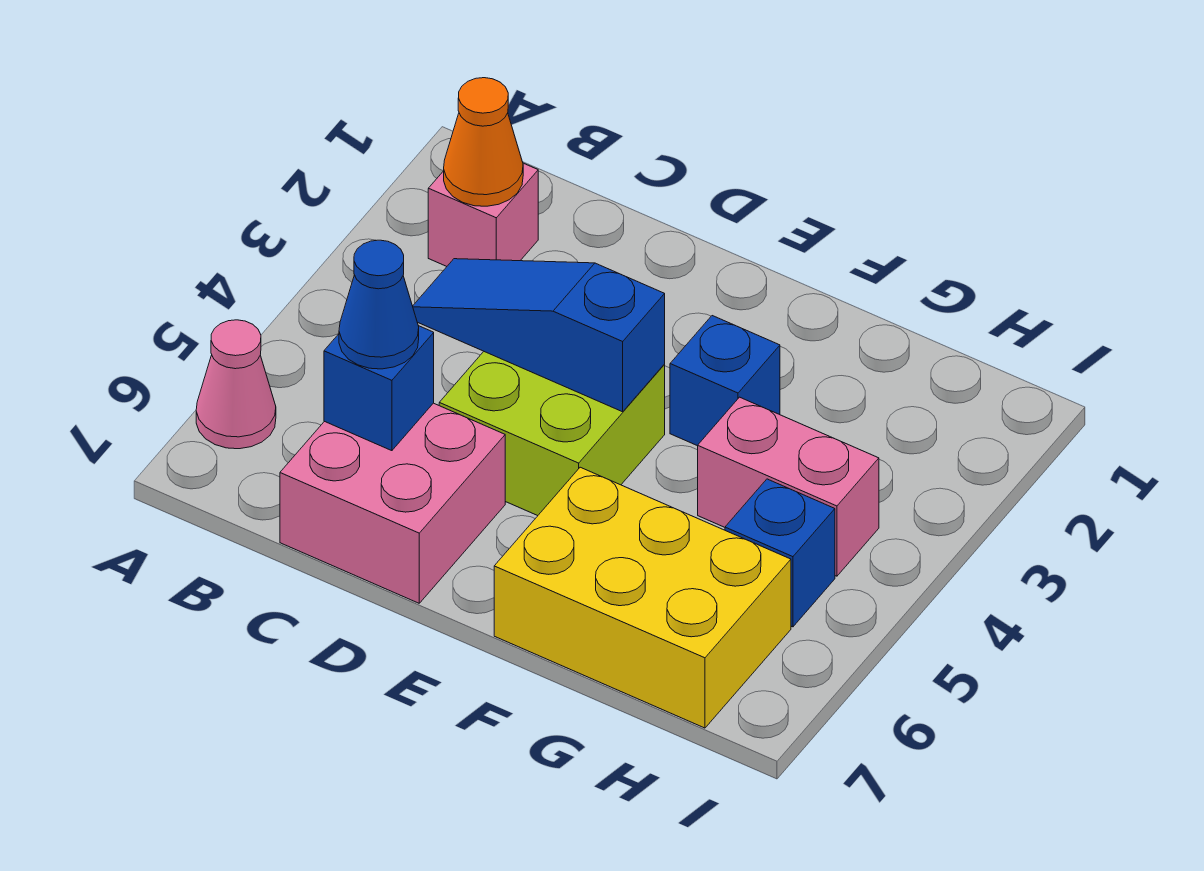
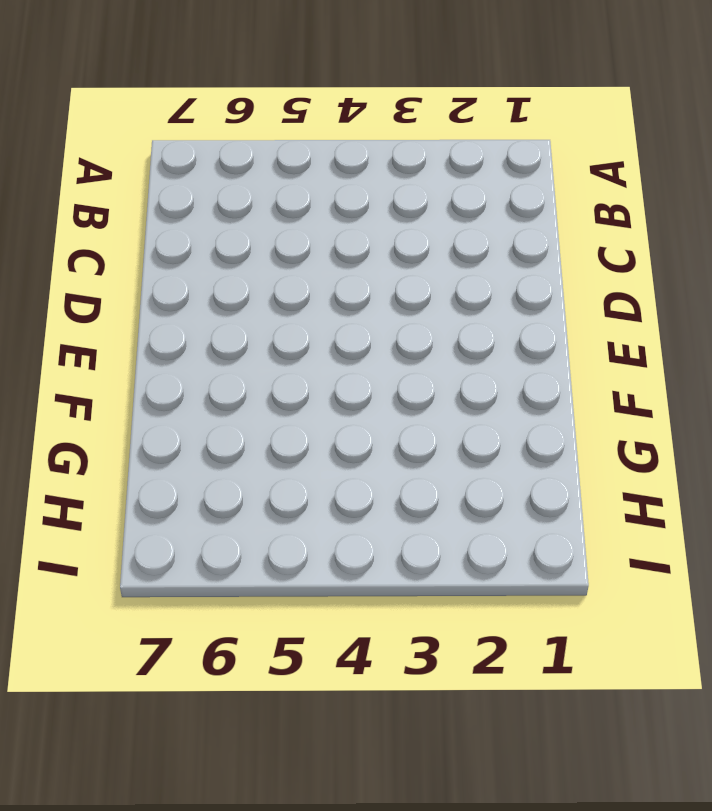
none -> pink 1x1 cone [196,320,276,449]
none -> pink 1x1 brick [428,163,538,266]
none -> pink 2x2 brick [280,403,505,603]

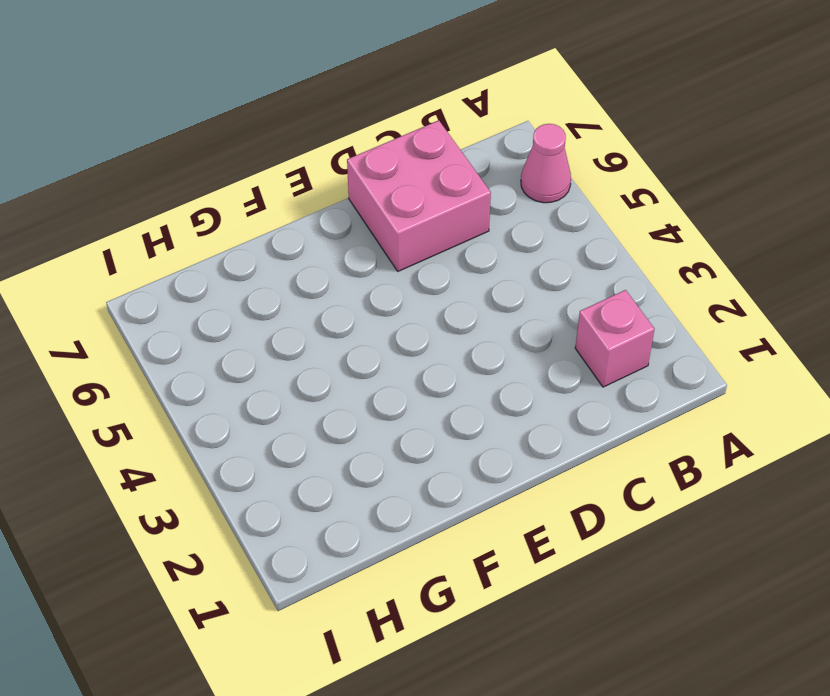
none -> lime 2x2 brick [439,352,665,516]
none -> blue 1x1 brick [670,316,780,446]
none -> yellow 2x3 brick [494,467,791,728]

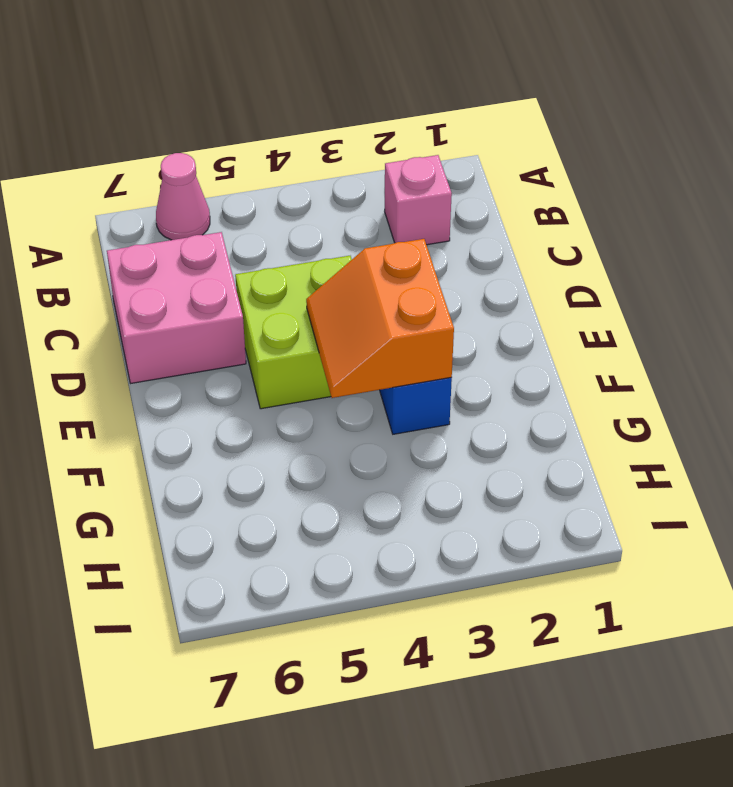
orange 2x2 slope [306,239,454,398] -> blue 1x3 slope [413,259,665,412]
none -> yellow 2x3 brick [494,467,791,728]
none -> pink 1x2 brick [698,397,879,576]
none -> blue 1x1 brick [725,479,835,627]

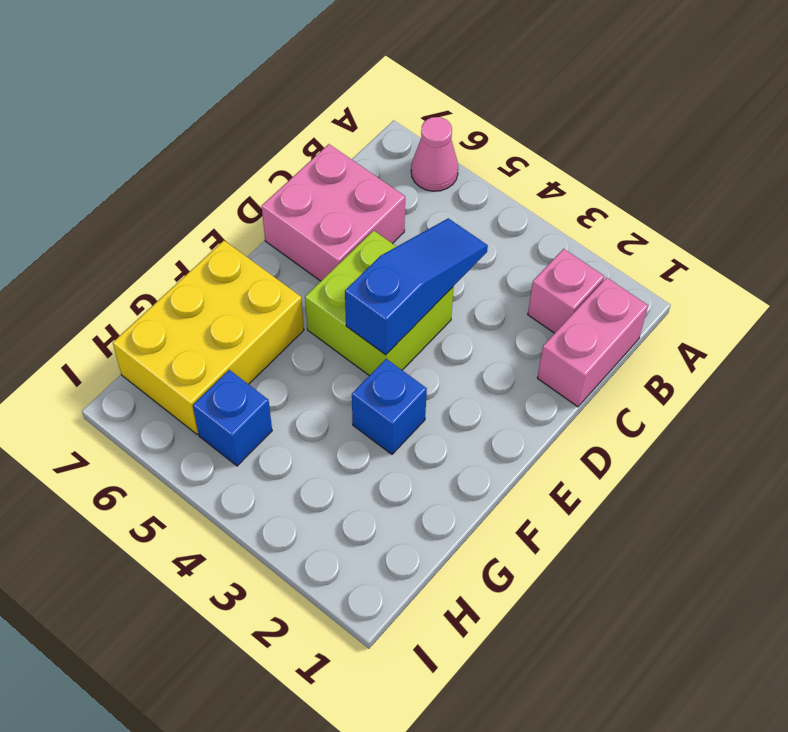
pink 1x2 brick [538,278,648,407] -> pink 1x2 brick moved to [698,397,879,576]
none -> orange 1x1 cone [444,78,523,206]
none -> blue 1x1 brick [324,326,434,451]
none -> blue 1x1 cone [339,240,419,369]

